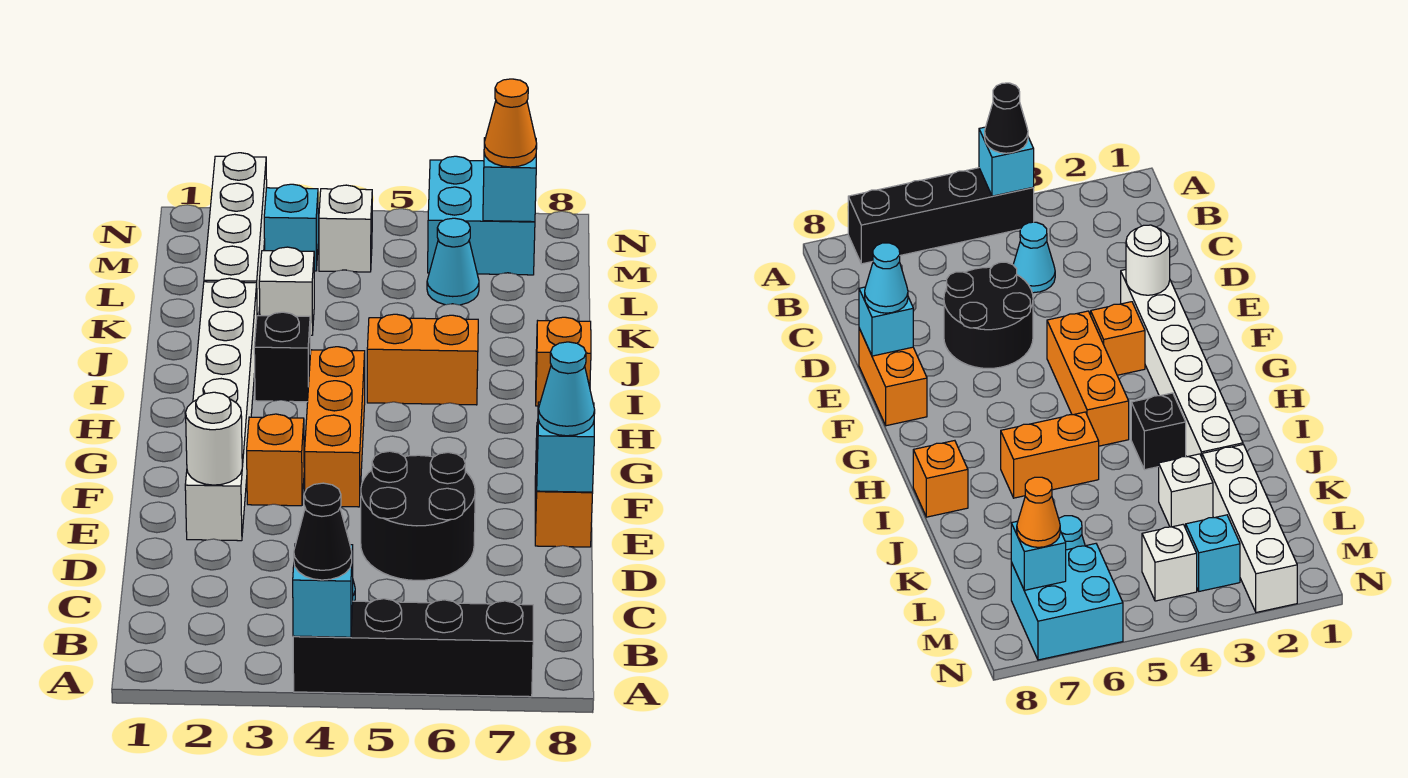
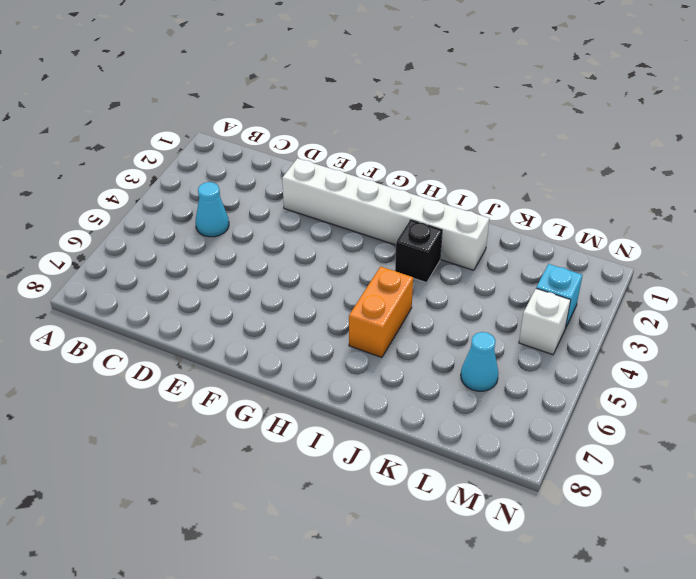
none -> black 1x4 brick [293,599,533,697]
none -> black 2x2 round brick [361,451,475,580]
none -> orange 1x2 brick [535,422,593,547]

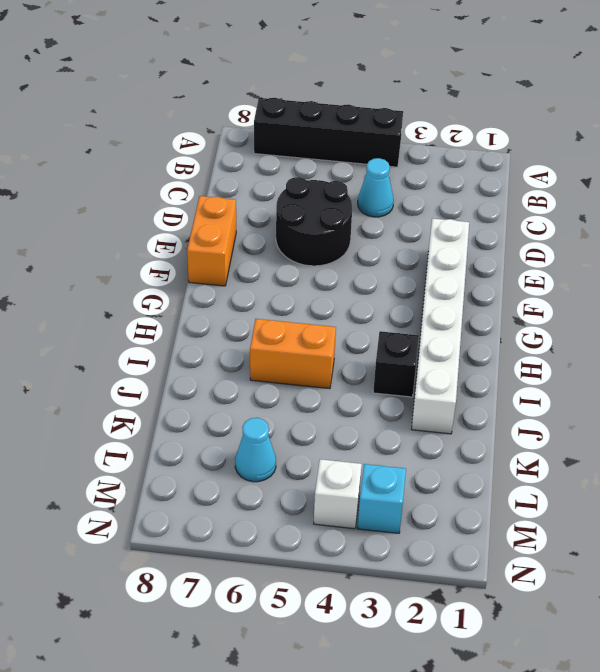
none -> orange 1x1 brick [247,414,304,506]
none -> orange 1x3 brick [305,347,365,507]
none -> orange 1x1 brick [536,317,591,406]

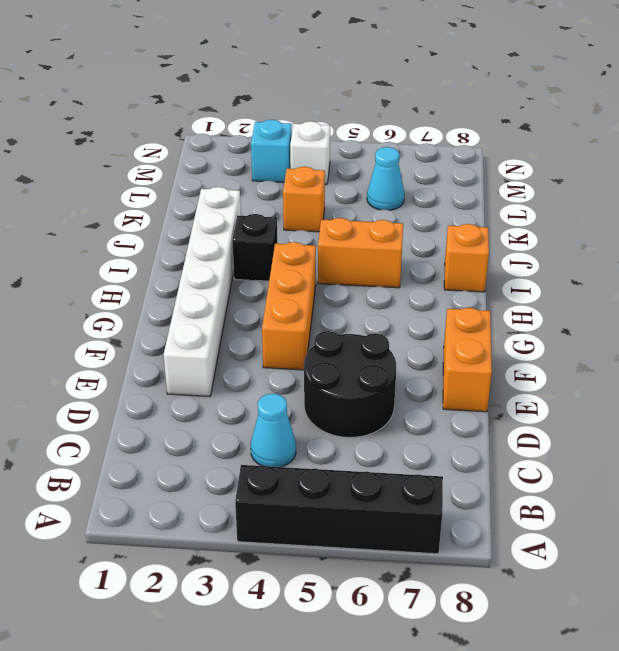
orange 1x1 brick [283,167,325,232] -> orange 1x1 brick moved to [247,414,304,506]
none -> white 1x4 brick [204,153,267,316]
none -> white 1x1 brick [259,247,314,335]
none -> cyan 2x2 brick [428,156,535,275]

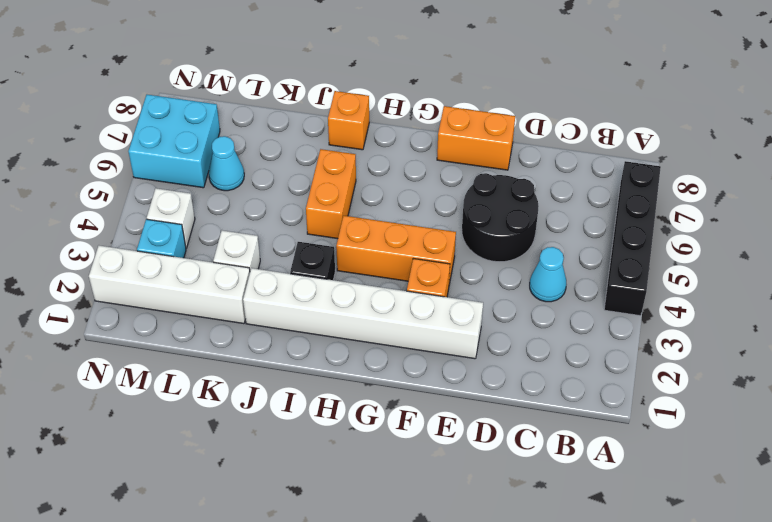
none -> cyan 1x1 brick [293,544,353,637]
none -> white 1x1 round brick [186,392,242,485]
none -> cyan 1x1 brick [537,402,594,492]

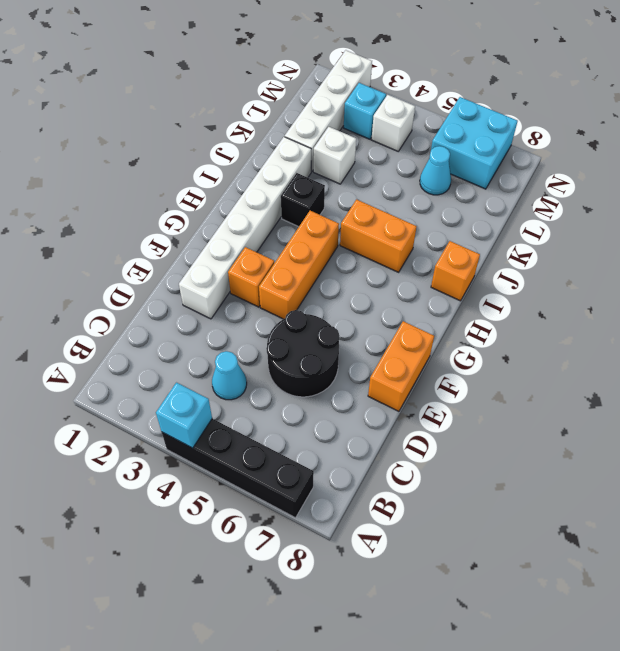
none -> white 1x1 round brick [186,392,242,485]
none -> cyan 1x1 brick [537,402,594,492]
none -> cyan 1x1 brick [483,138,536,222]

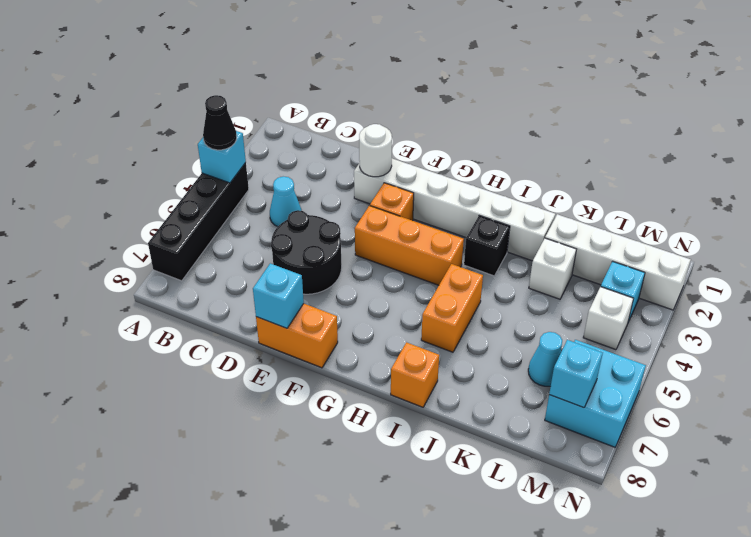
none -> cyan 1x1 cone [538,342,595,436]
none -> orange 1x1 cone [484,79,537,167]

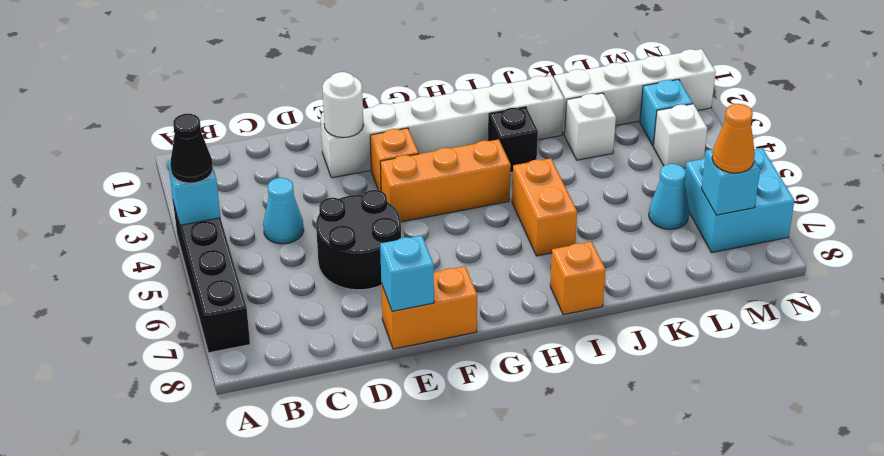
none -> cyan 1x1 cone [538,342,595,436]

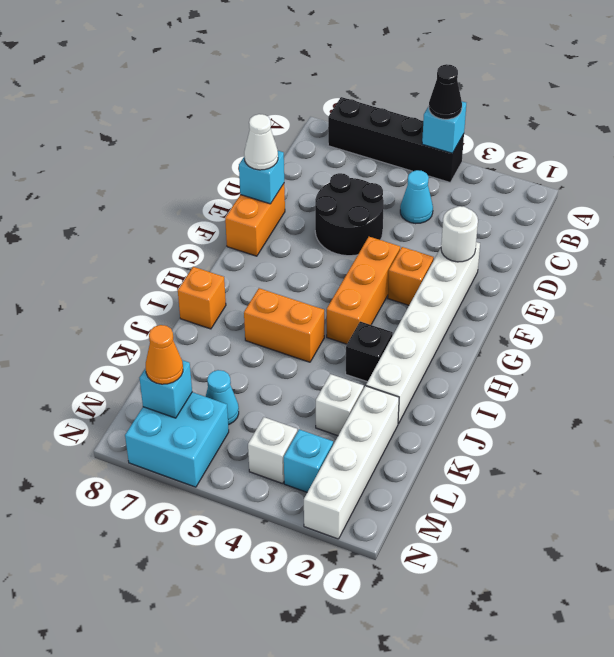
white 1x1 cone [244,114,278,170] -> cyan 1x1 cone [538,342,595,436]

